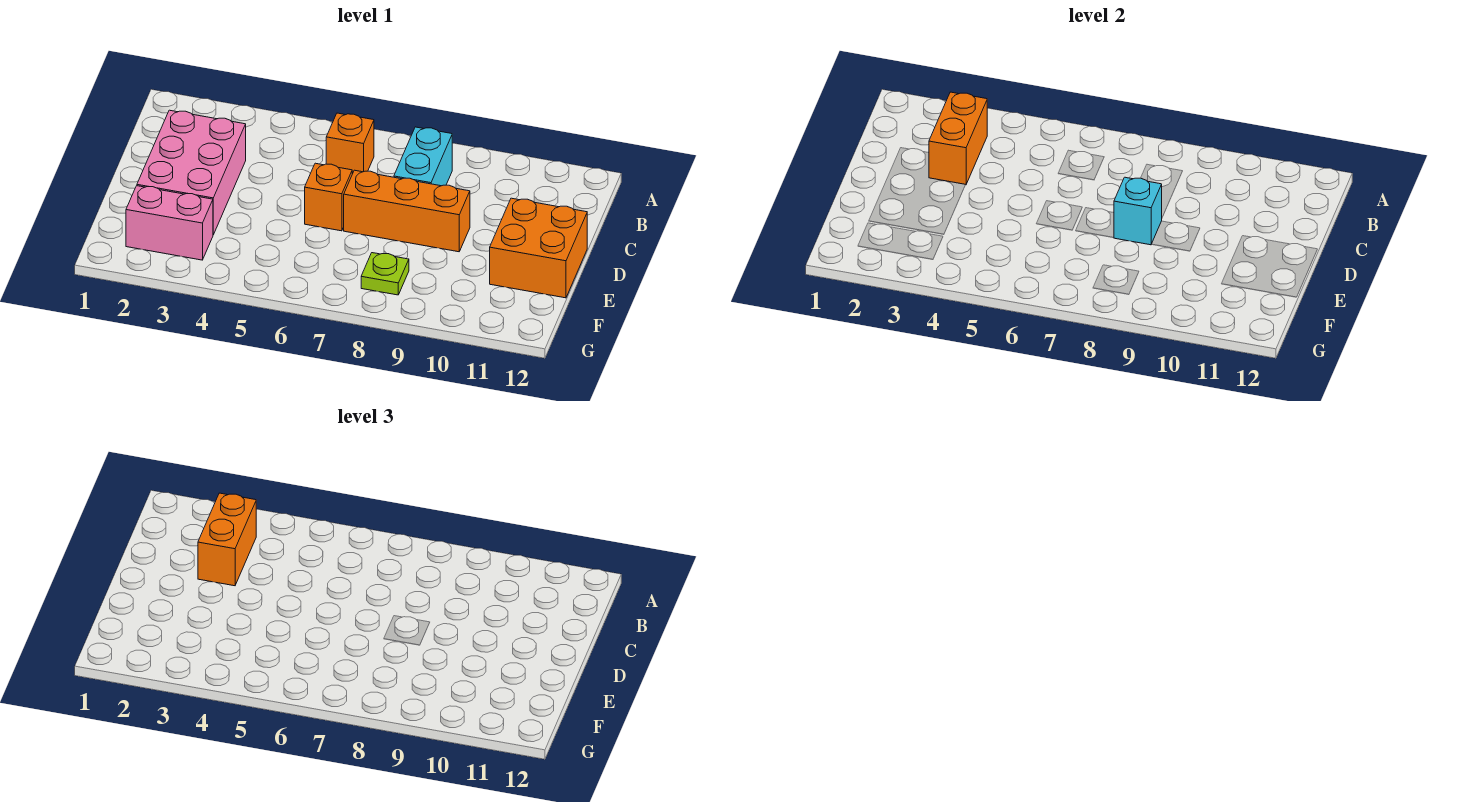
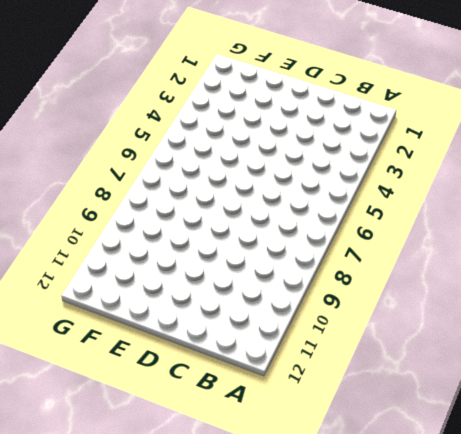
none -> orange 1x1 brick [326,113,374,174]
none -> cyan 1x2 brick [394,127,452,186]

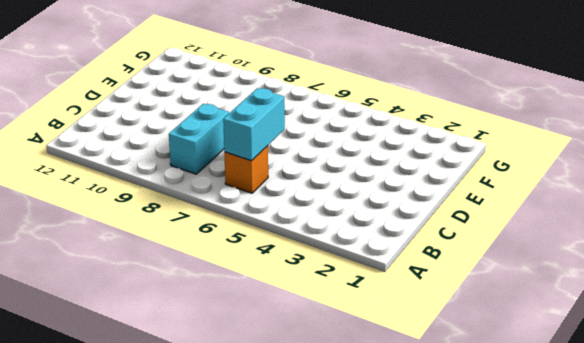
cyan 1x2 brick [223,88,285,161] -> none
none -> pink 2x3 brick [137,110,246,235]
none -> orange 1x1 brick [305,163,352,231]

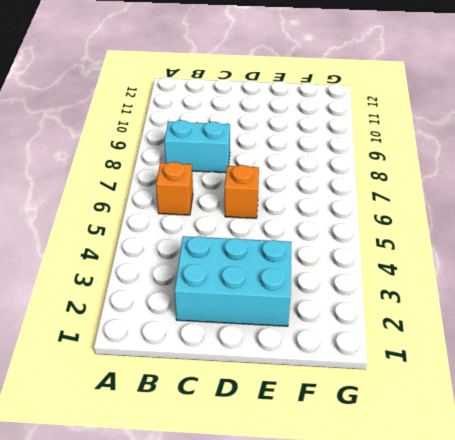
cyan 2x3 brick [175,236,292,326] -> pink 2x3 brick [137,110,246,235]
none -> orange 1x3 brick [344,170,470,252]
none -> orange 2x2 brick [490,198,587,298]

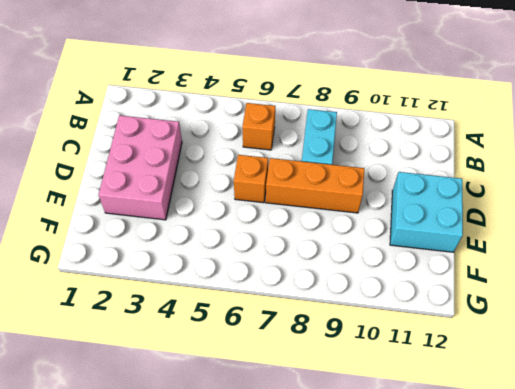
cyan 2x2 brick [390,172,463,252] -> orange 2x2 brick [490,198,587,298]
none -> pink 1x2 brick [126,186,213,260]
none -> lime 1x1 plate [361,253,409,295]

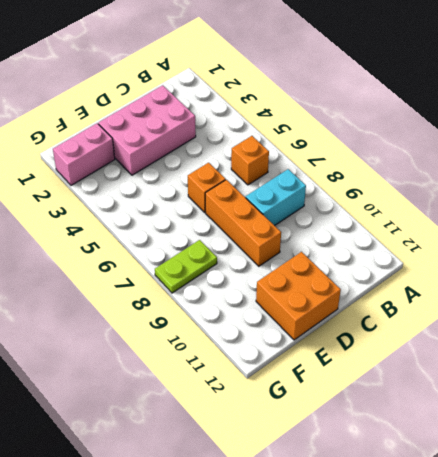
pink 1x2 brick [53,123,115,185] -> pink 1x2 brick turned to [126,186,213,260]
lime 1x2 plate [155,240,217,293] -> lime 1x1 plate [361,253,409,295]
none -> orange 1x2 brick [929,92,987,185]
none -> cyan 1x1 brick [1114,177,1162,245]

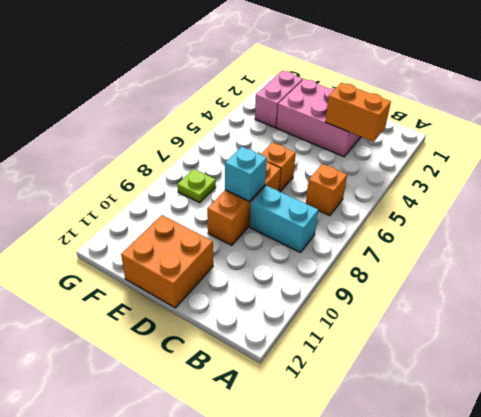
none -> orange 1x2 brick [198,493,256,586]

